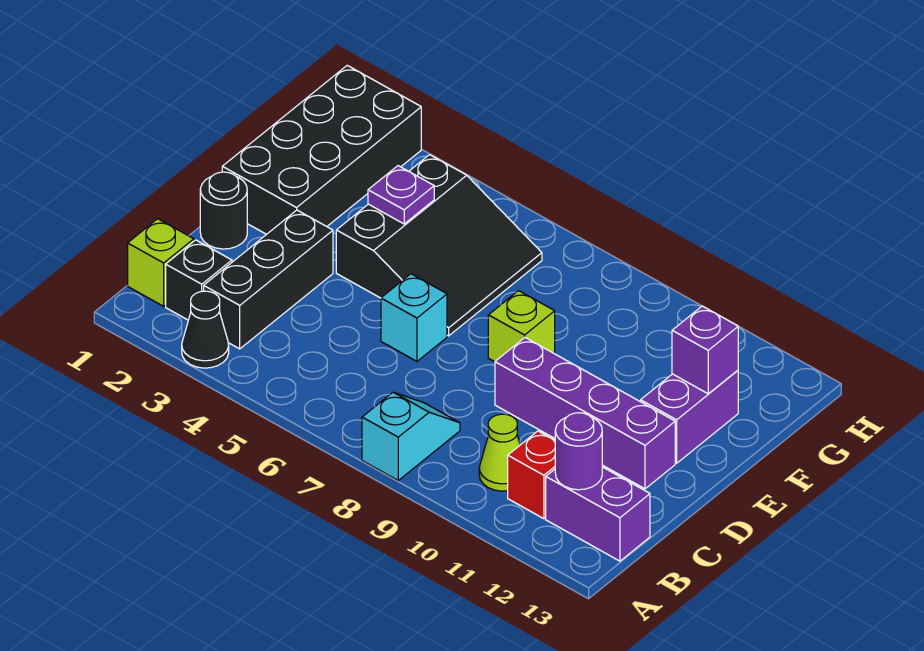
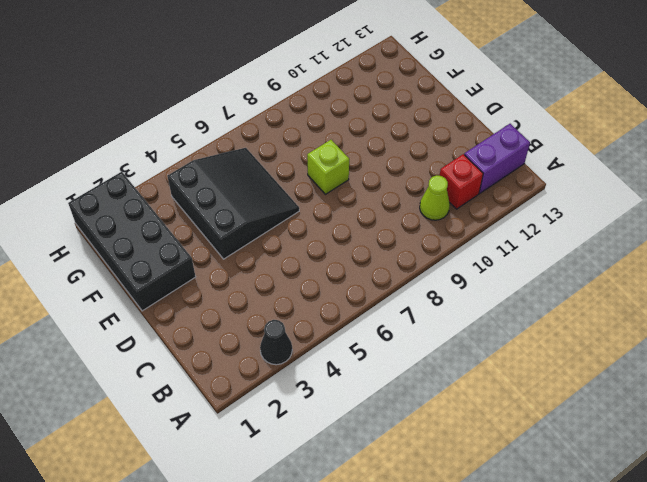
none -> cyan 1x2 slope [362,392,460,480]
none -> lime 1x1 brick [128,219,194,306]
none -> black 1x1 brick [166,240,232,320]

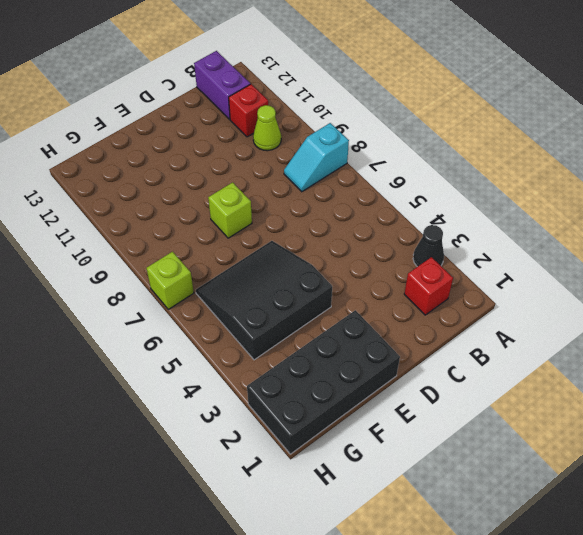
red 1x1 brick [404,257,453,315] -> black 1x1 brick [166,240,232,320]
lime 1x1 brick [146,252,194,309] -> lime 1x1 brick moved to [128,219,194,306]
none -> black 1x3 brick [204,210,333,349]
none -> black 1x1 round brick [200,172,247,249]
none -> cyan 1x1 brick [381,274,447,361]

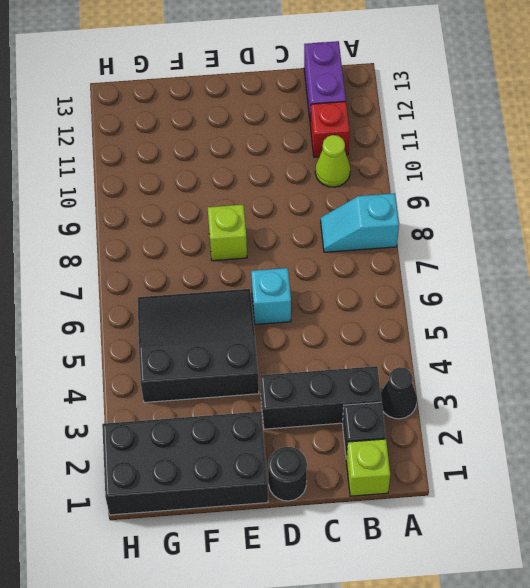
none -> purple 1x4 brick [495,338,675,489]
none -> purple 1x2 brick [641,370,738,463]
none -> purple 1x1 round brick [555,413,602,490]

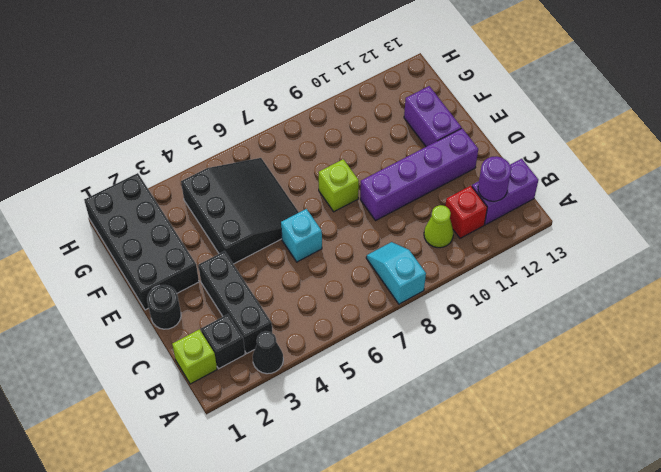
none -> purple 1x1 plate [368,166,434,224]
none -> purple 1x1 brick [672,306,738,394]

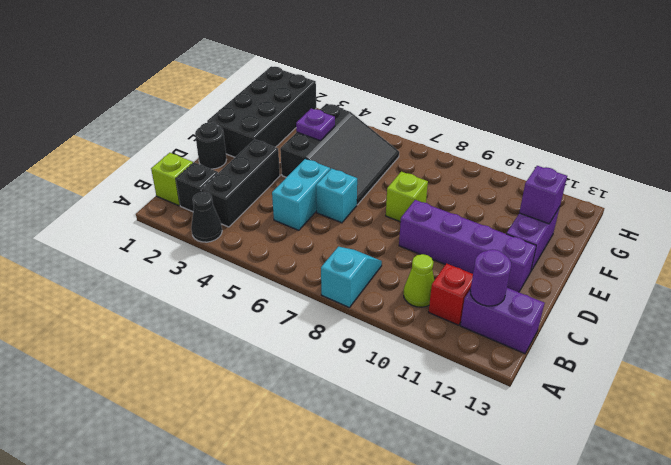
cyan 1x2 brick [272,159,330,230] -> none

